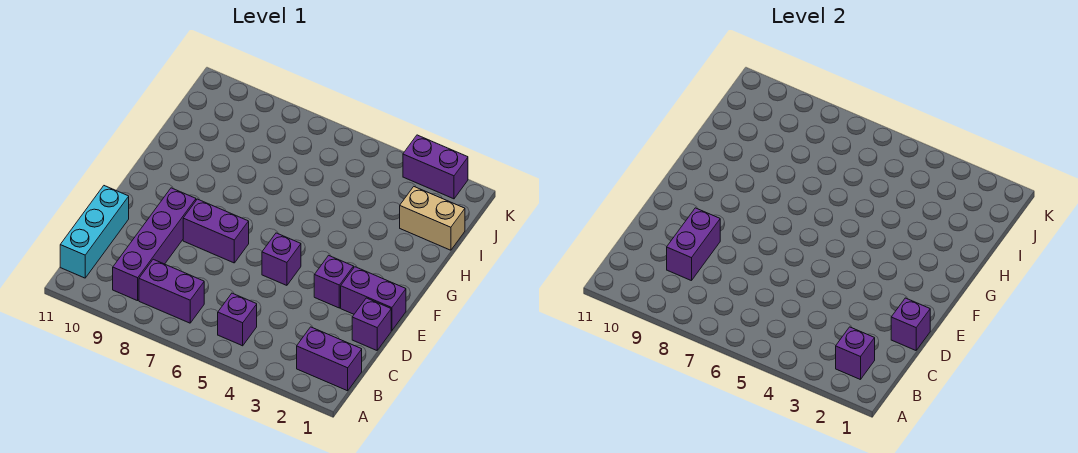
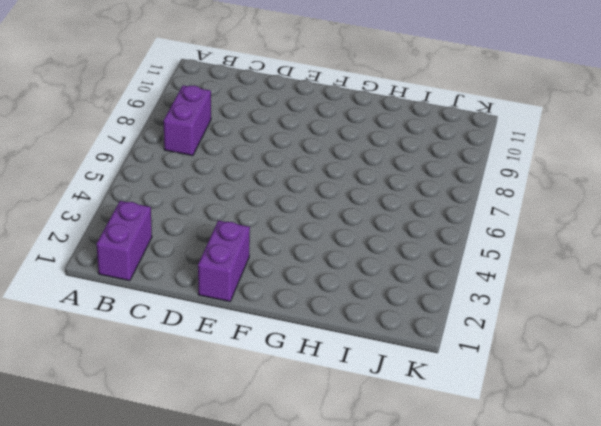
none -> purple 1x1 brick [218,293,257,346]
none -> purple 1x4 brick [113,188,196,301]
none -> cyan 1x3 brick [60,186,129,278]

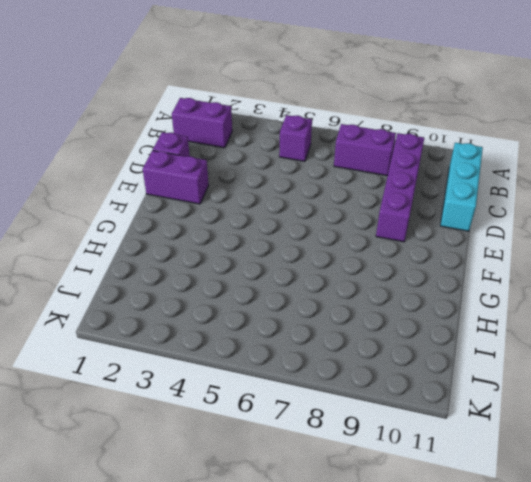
none -> purple 1x1 brick [314,255,354,308]
none -> purple 1x1 brick [262,233,301,285]
none -> purple 1x2 brick [183,199,249,263]

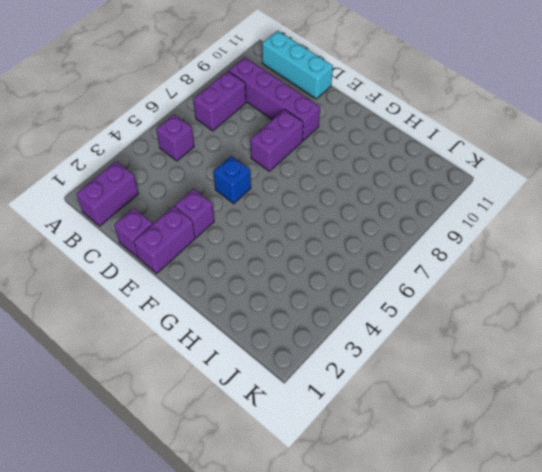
blue 1x1 brick [214,156,251,204] -> purple 1x1 brick [262,233,301,285]
none -> tan 1x2 brick [400,187,465,250]
none -> purple 1x2 brick [403,135,468,199]
none -> purple 1x1 brick [836,327,875,380]

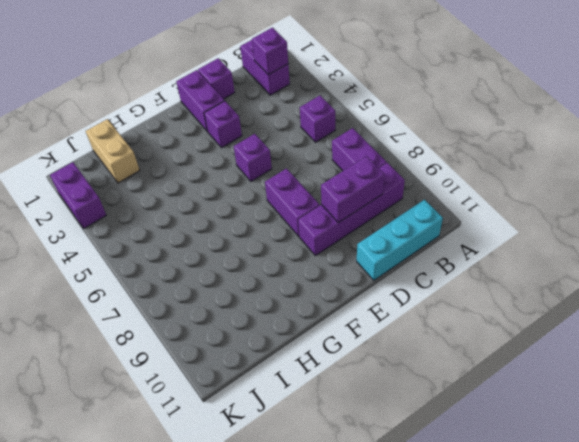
none -> purple 1x1 brick [891,298,930,350]

